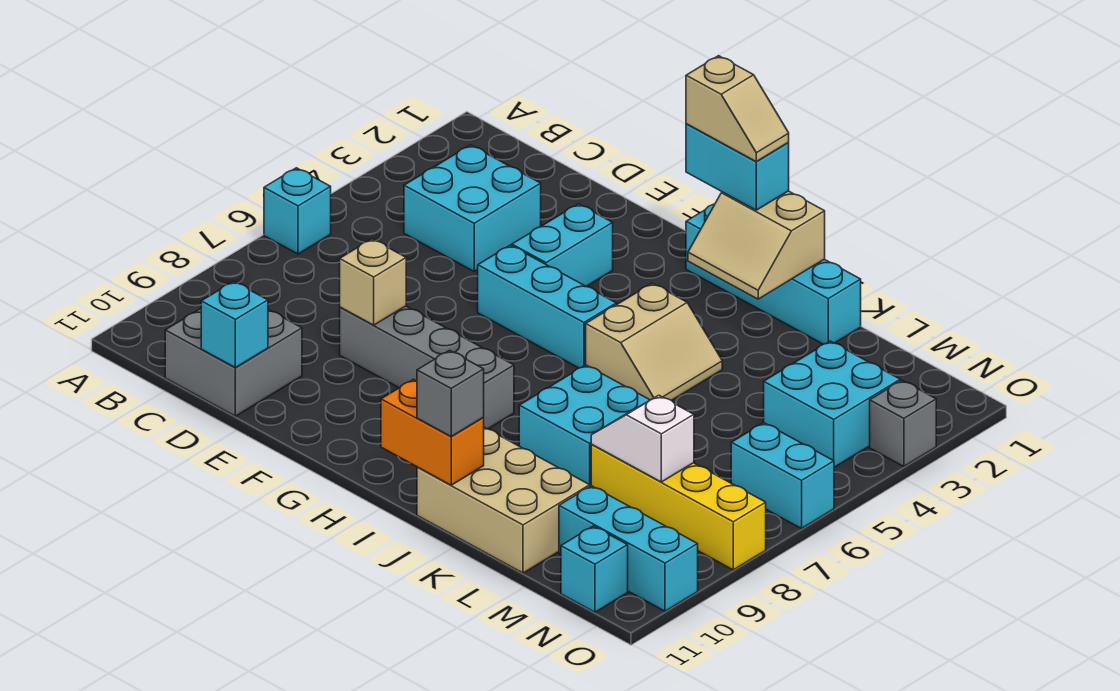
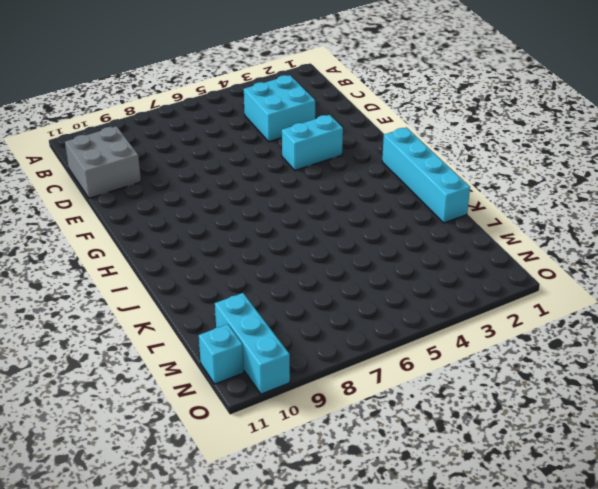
none -> cyan 1x1 brick [264,168,331,254]
none -> grey 1x4 brick [340,306,514,429]
none -> cyan 1x3 brick [478,245,616,368]

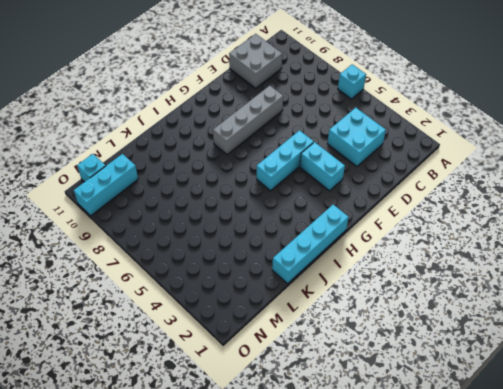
none -> tan 2x2 slope [586,283,722,401]
none -> cyan 2x2 brick [519,365,650,486]
none -> tan 2x3 brick [417,427,590,573]

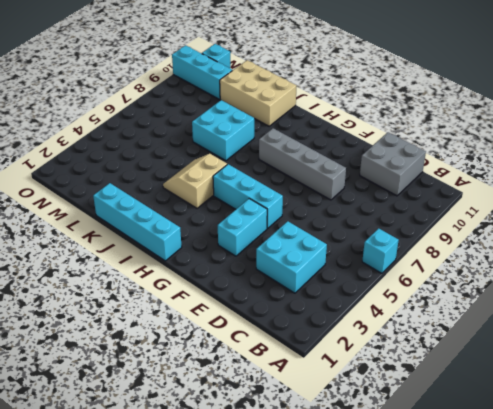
none -> yellow 1x4 brick [591,445,766,570]
none -> cyan 2x2 brick [764,341,900,467]
none -> cyan 1x2 brick [731,423,834,529]

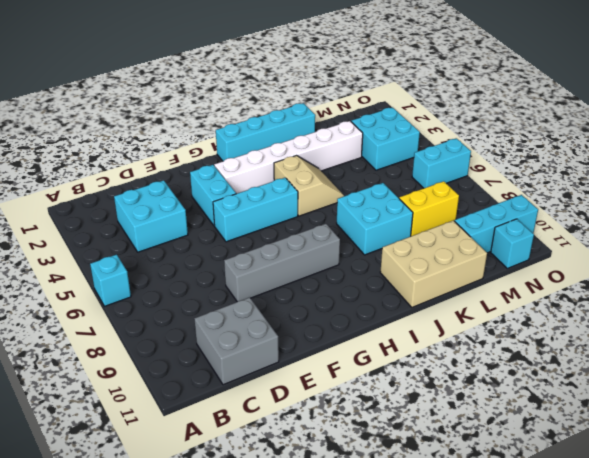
white 1x6 brick [214,121,363,194] -> none
yellow 1x2 brick [399,181,459,236] -> yellow 1x4 brick [591,445,766,570]
none -> grey 1x1 brick [870,380,936,467]
none -> cyan 1x1 brick [201,281,268,368]
none -> tan 1x1 brick [340,239,406,325]

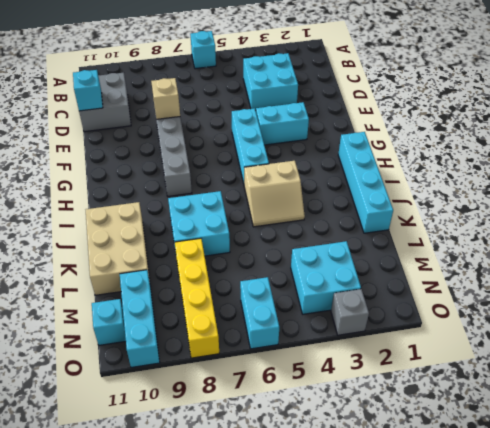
none -> tan 2x2 slope [688,191,825,299]
none -> orange 1x2 brick [381,379,484,485]
none -> white 1x2 slope [591,395,694,482]

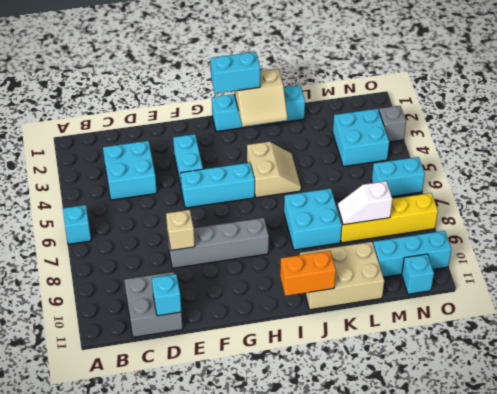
none -> grey 1x1 brick [417,350,484,436]
none -> tan 1x2 slope [686,56,789,161]

